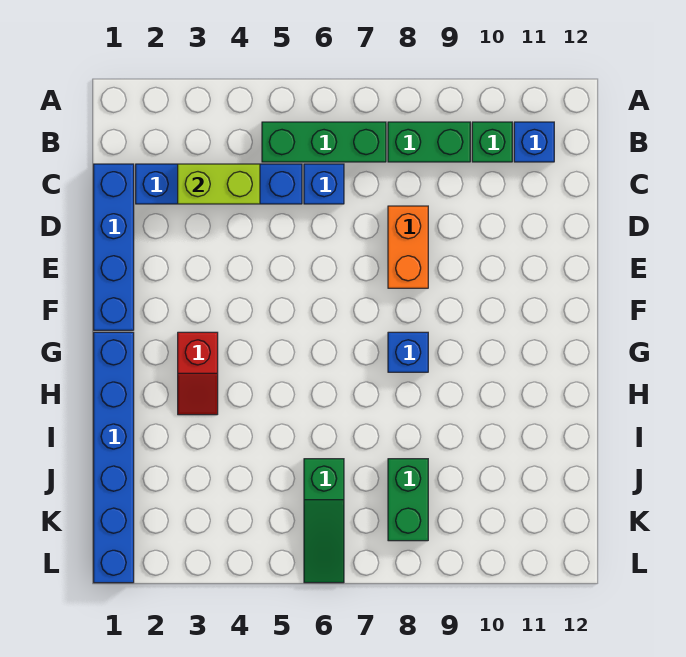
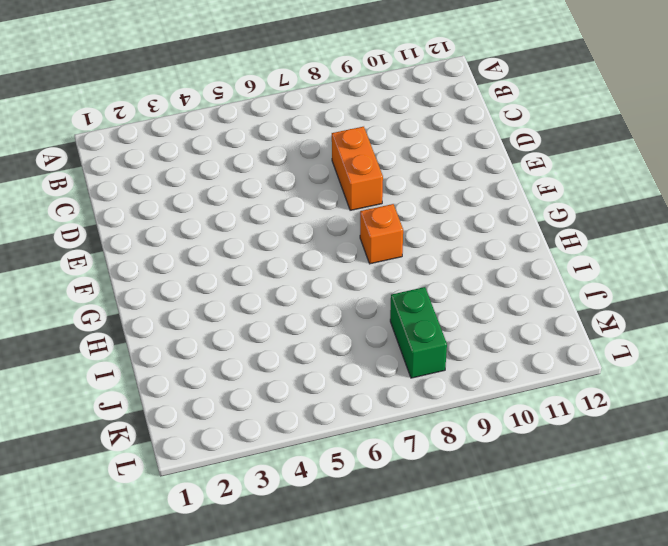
orange 1x1 brick [360,204,403,264] -> blue 1x1 brick [388,332,428,372]
none -> green 1x3 brick [262,122,386,162]
none -> green 1x2 brick [388,122,470,162]
none -> green 1x1 brick [472,122,512,162]

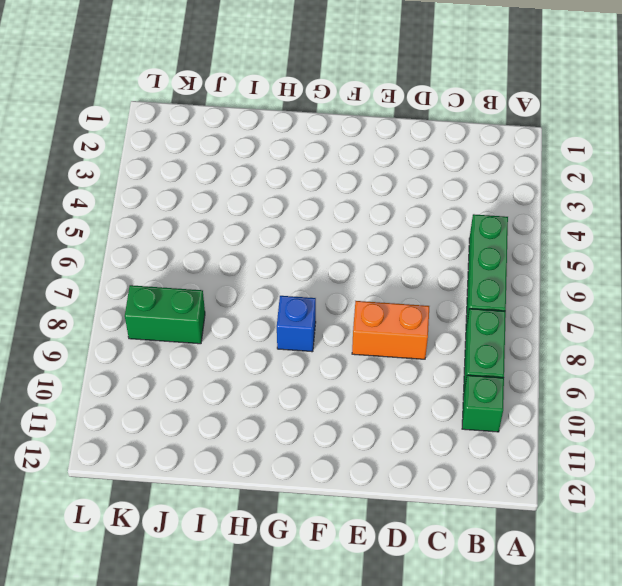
none -> blue 1x1 brick [514,122,554,162]
none -> blue 1x4 brick [94,164,134,330]
none -> blue 1x4 brick [136,164,302,204]

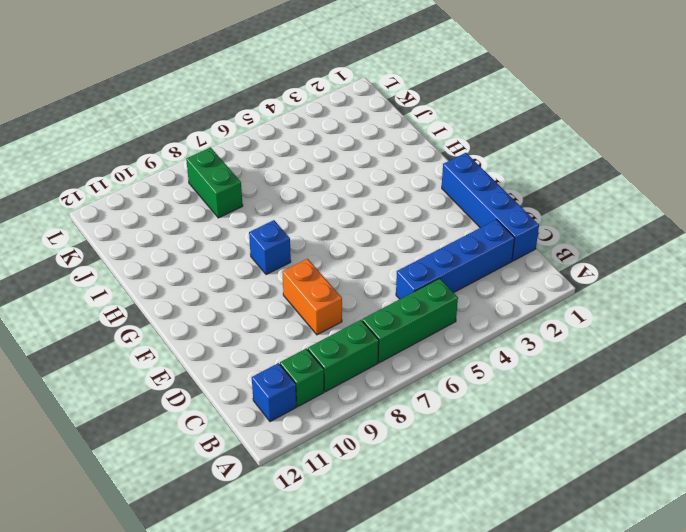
none -> blue 1x1 brick [304,164,344,204]
none -> blue 1x6 brick [94,332,134,583]
none -> red 1x2 slope [178,332,218,415]

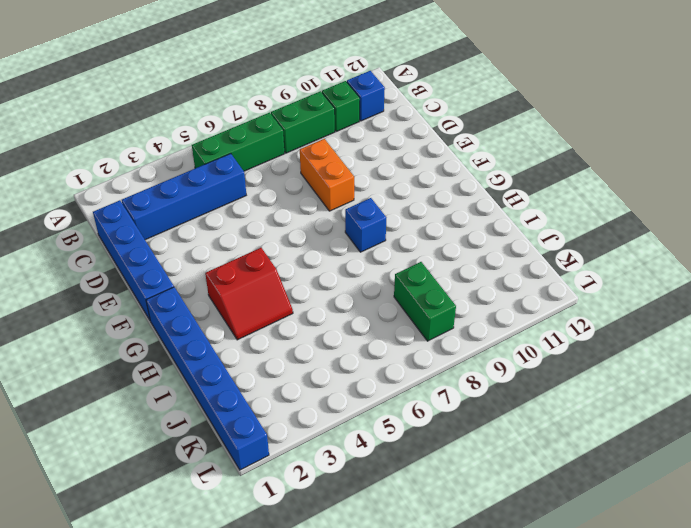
red 2x2 slope [205,248,293,340] -> red 1x2 slope [178,332,218,415]
none -> blue 1x1 brick [304,164,344,204]
none -> green 1x3 slope [304,459,344,583]
none -> lime 1x2 brick [178,164,260,204]

